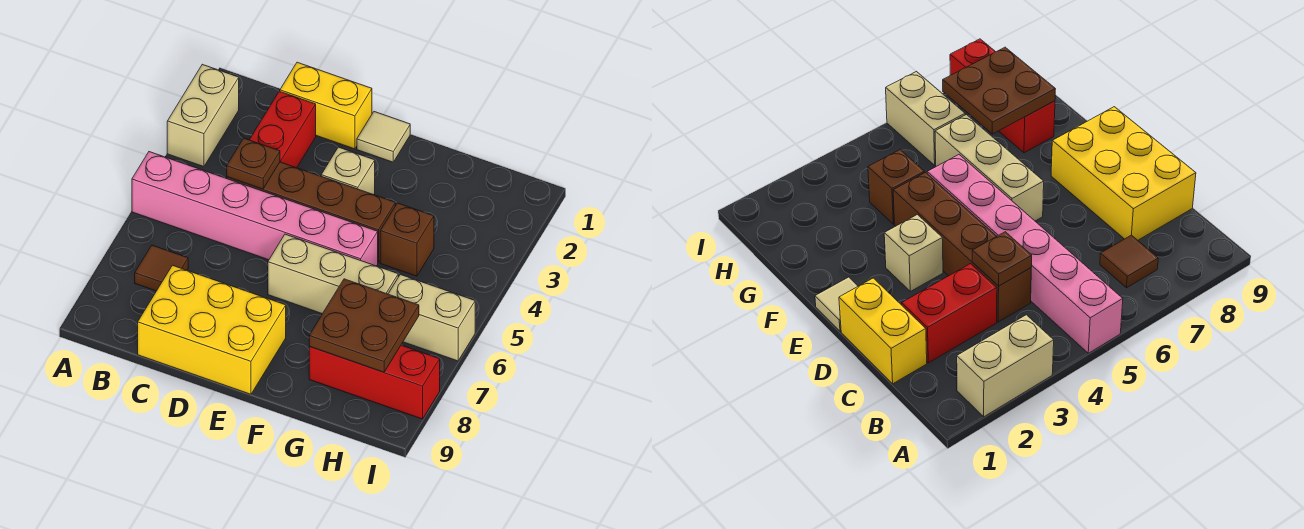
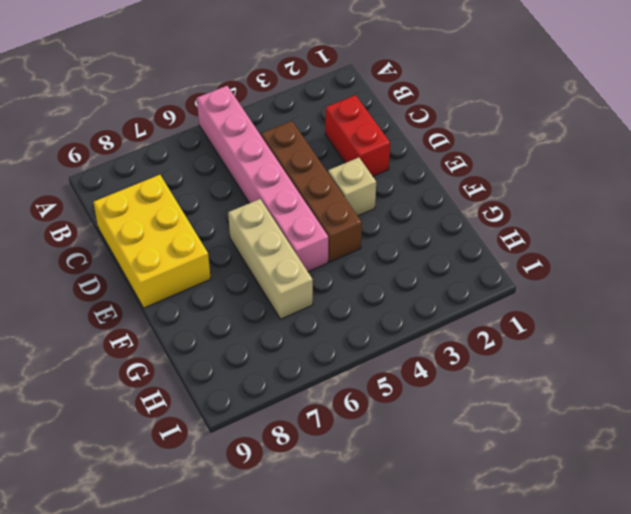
red 1x2 brick [325,95,390,176] -> red 1x2 brick turned to [249,91,316,168]
none -> tan 1x2 brick [167,64,239,167]
none -> brown 1x1 tile [135,245,188,291]
none -> yellow 1x2 brick [280,62,372,149]

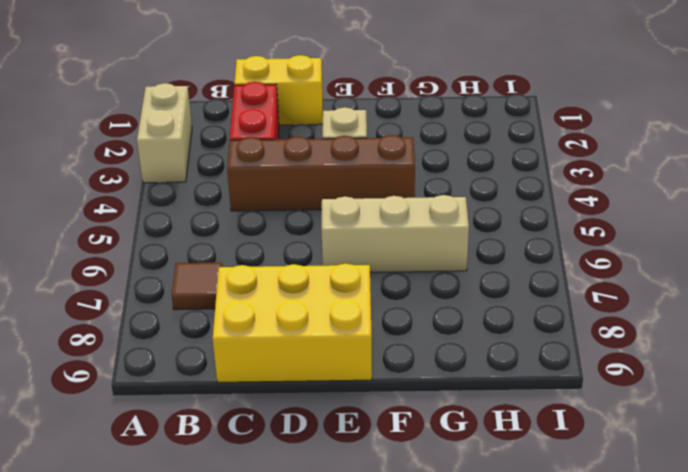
none -> pink 1x6 brick [132,152,378,266]
none -> tan 1x1 tile [357,112,410,162]
none -> brown 1x1 brick [380,203,434,276]

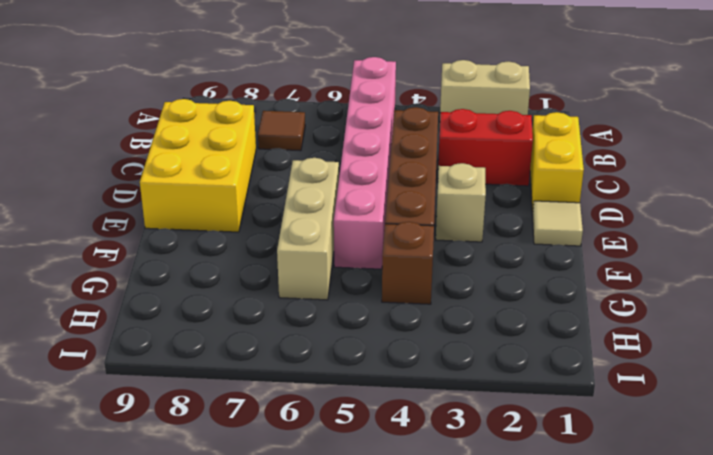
none -> red 1x3 brick [309,345,440,419]
none -> tan 1x2 brick [388,274,475,361]
none -> brown 1x1 plate [227,138,280,189]

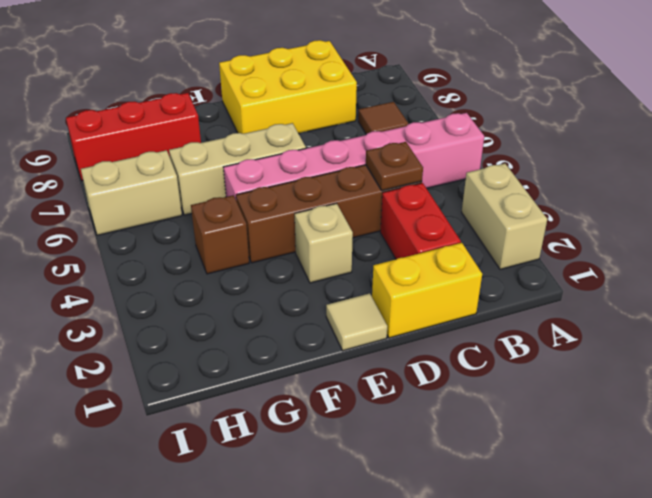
none -> brown 2x2 plate [309,279,419,372]

